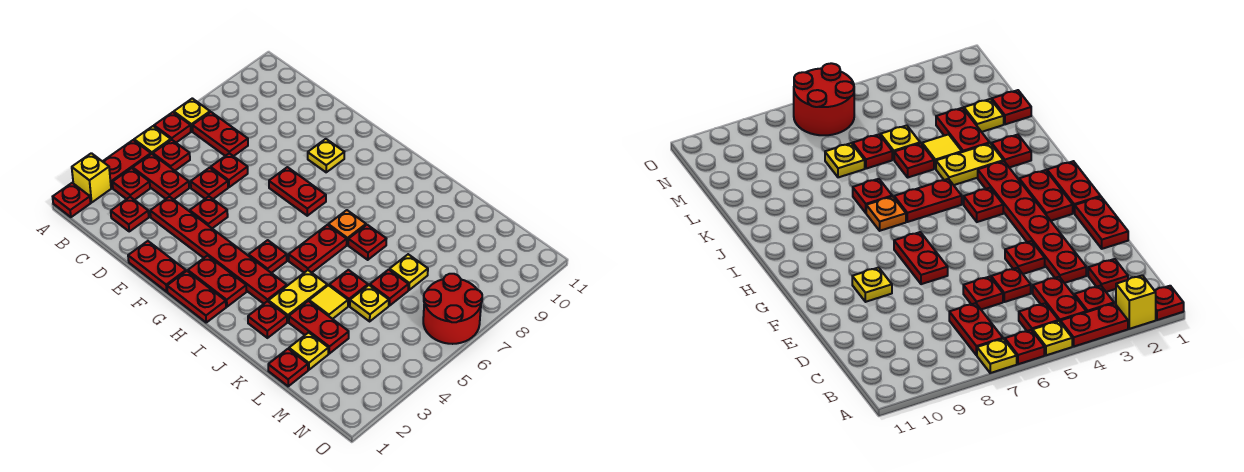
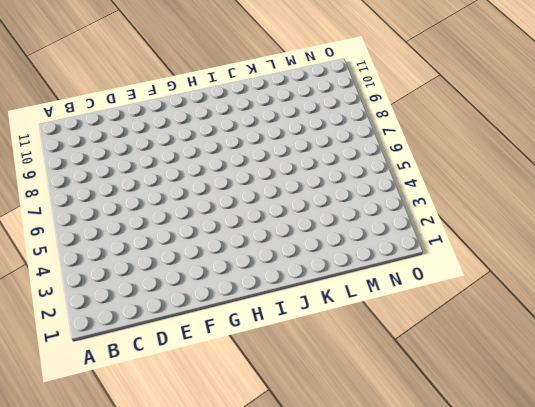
none -> red 1x1 plate [53,183,91,217]
none -> yellow 1x1 brick [72,153,111,202]
none -> red 1x2 plate [103,140,151,188]
none -> yellow 1x1 plate [134,126,171,154]

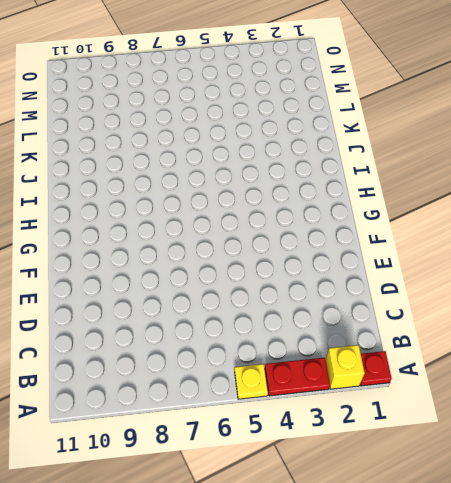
none -> red 1x1 plate [154,112,191,143]
none -> yellow 1x1 plate [174,98,210,131]
none -> red 1x1 plate [112,168,150,200]
none -> red 1x2 plate [133,154,189,199]

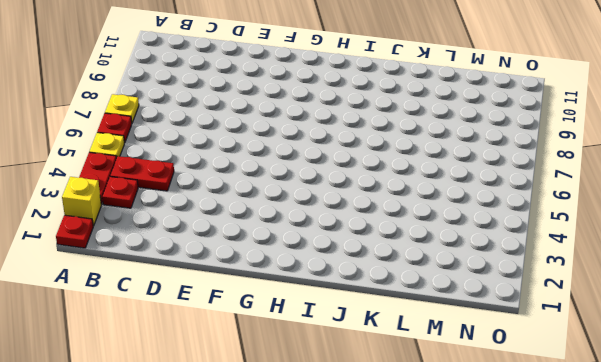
none -> red 1x1 plate [153,140,190,171]
none -> red 1x2 plate [192,112,248,156]
none -> red 1x1 plate [111,197,149,231]
none -> red 1x6 plate [150,196,287,304]

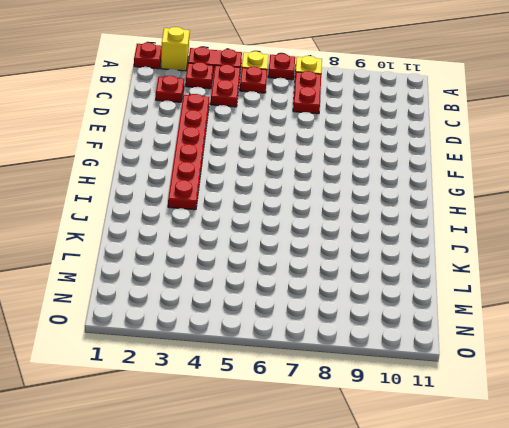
none -> red 1x1 plate [191,168,228,199]
none -> red 1x1 plate [211,153,248,187]
none -> red 1x2 plate [128,241,186,292]
none -> red 1x1 plate [190,196,228,228]

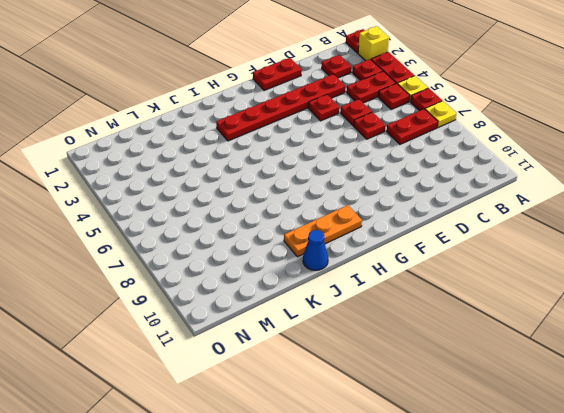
orange 1x3 plate [284,205,362,257] -> none
blue 1x1 cone [303,230,328,270] -> none
none -> red 1x2 plate [269,167,326,216]
none -> yellow 1x1 plate [308,139,344,172]
none -> red 1x2 plate [167,271,226,322]
none -> red 1x2 plate [188,256,246,307]

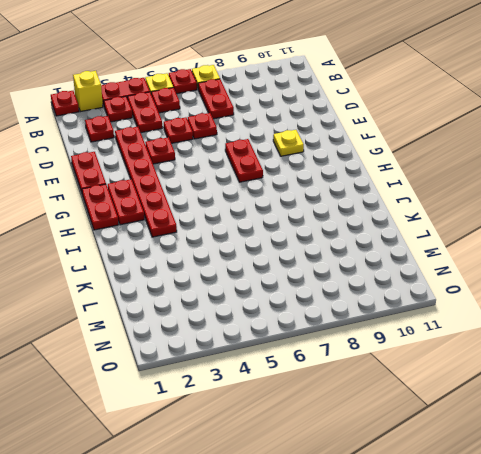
none -> red 1x1 plate [249,240,287,273]
none -> red 1x2 plate [289,225,347,273]
none -> orange 1x1 plate [328,210,366,245]
none -> red 1x1 plate [248,301,287,338]

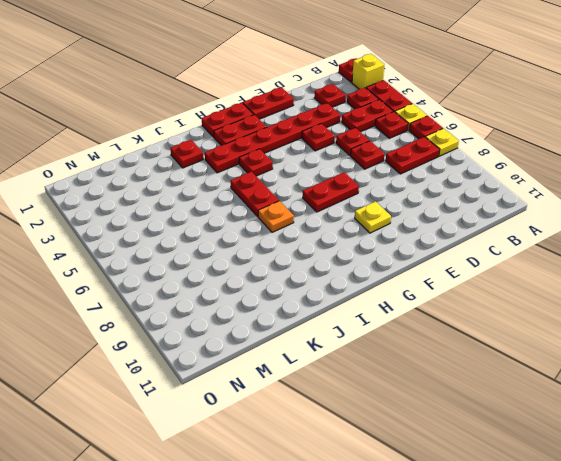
none -> yellow 1x2 plate [269,270,327,322]
none -> red 1x1 plate [348,225,386,260]
none -> red 1x2 plate [289,301,349,354]
none -> yellow 1x1 tile [309,285,348,319]

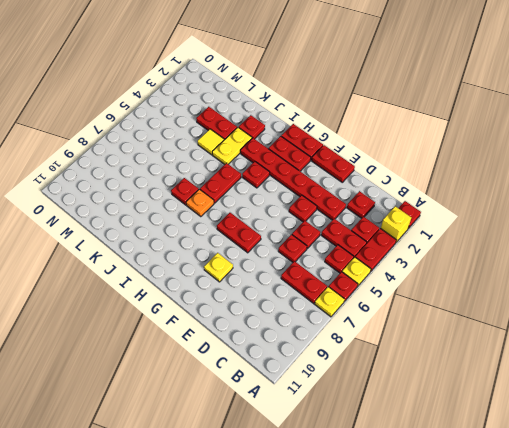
none -> red 1x1 plate [329,270,368,306]
none -> red 1x1 plate [268,349,308,386]
none -> yellow 1x1 plate [289,333,328,370]
none -> yellow 1x1 plate [350,285,389,321]

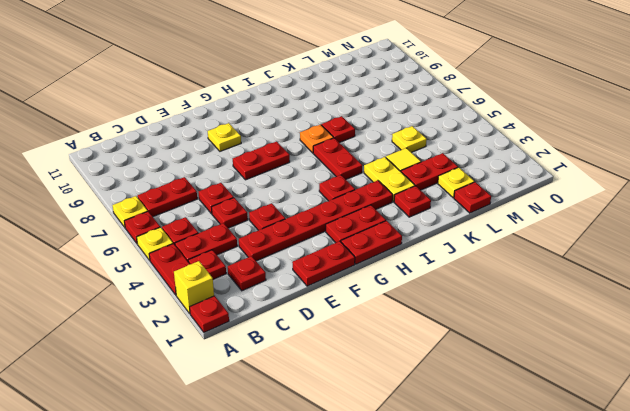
none -> red 1x1 plate [329,270,368,306]
none -> red 1x1 plate [370,270,408,306]
none -> yellow 1x1 plate [390,254,428,290]
none -> red 2x2 round brick [423,274,482,344]

